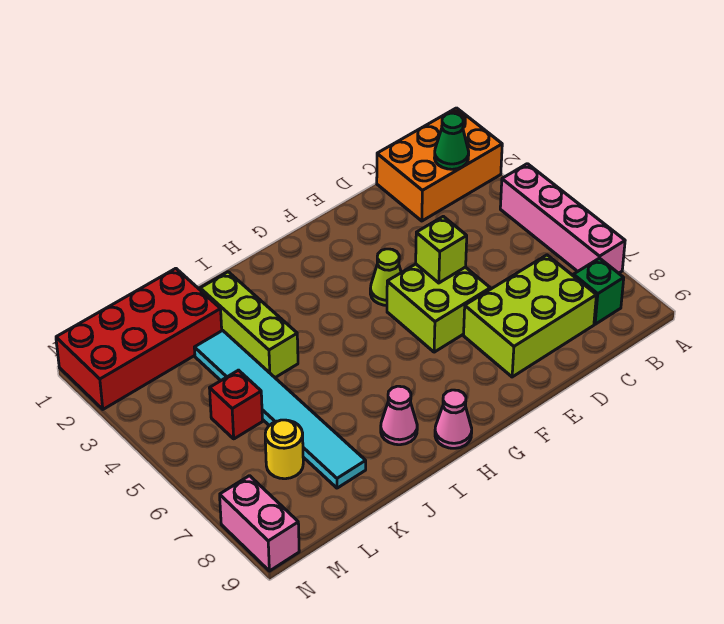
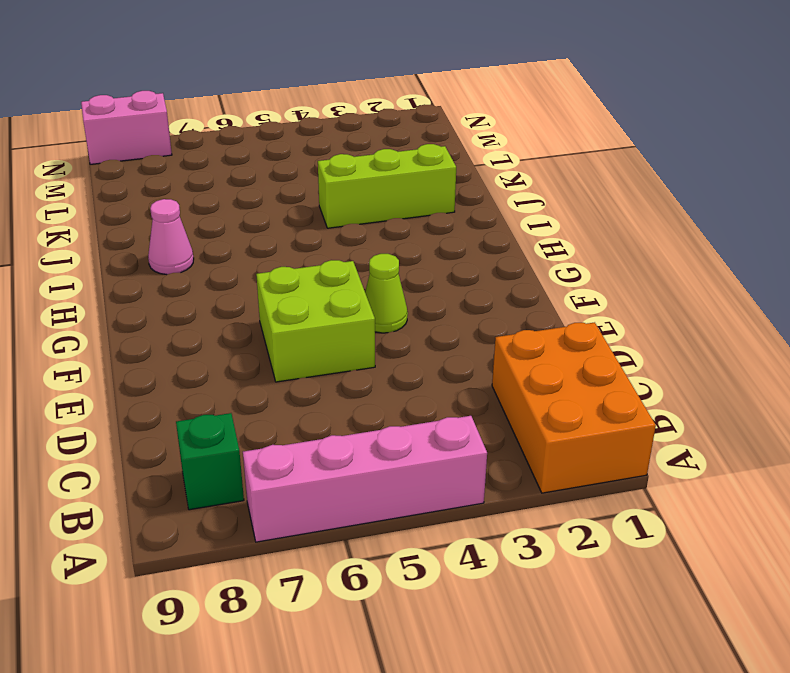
none -> lime 2x3 brick [464,255,596,377]
none -> pink 1x1 cone [435,390,472,448]
none -> red 2x4 brick [56,268,222,409]

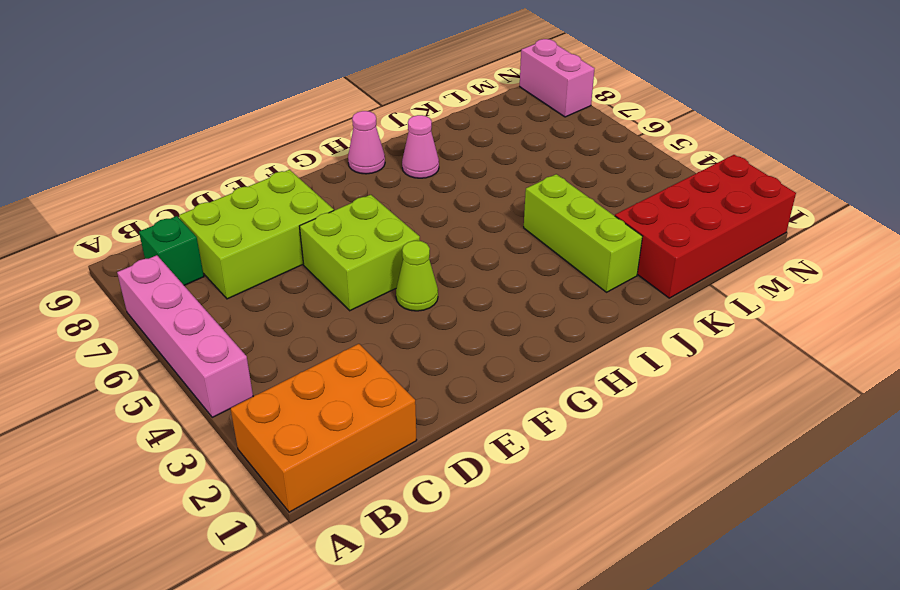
none -> cyan 1x6 tile [194,330,366,488]
none -> red 1x1 brick [210,370,262,439]
none -> yellow 1x1 round brick [265,420,303,479]

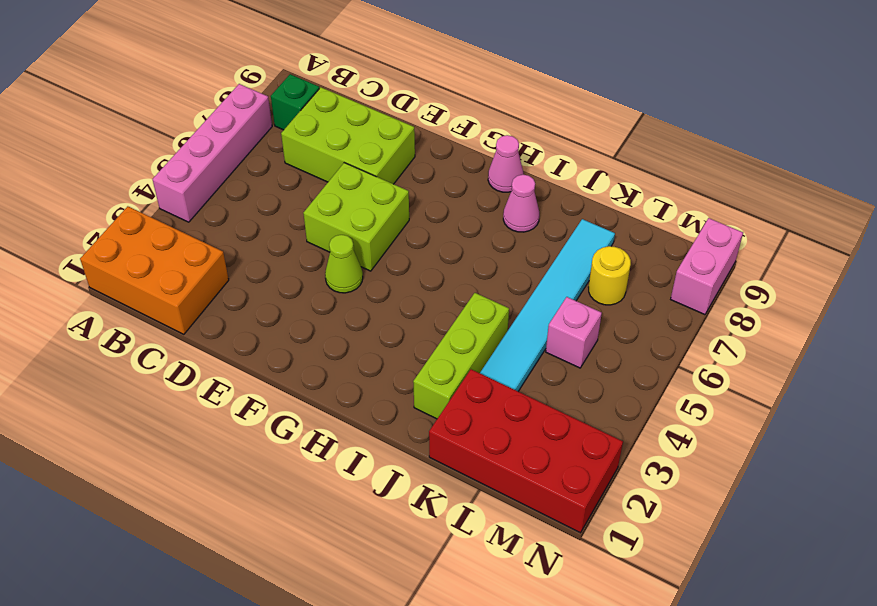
pink 1x1 brick [546,297,602,368] -> red 1x1 brick [210,370,262,439]
none -> green 1x1 cone [435,113,469,169]
none -> lime 1x1 brick [416,216,467,283]

